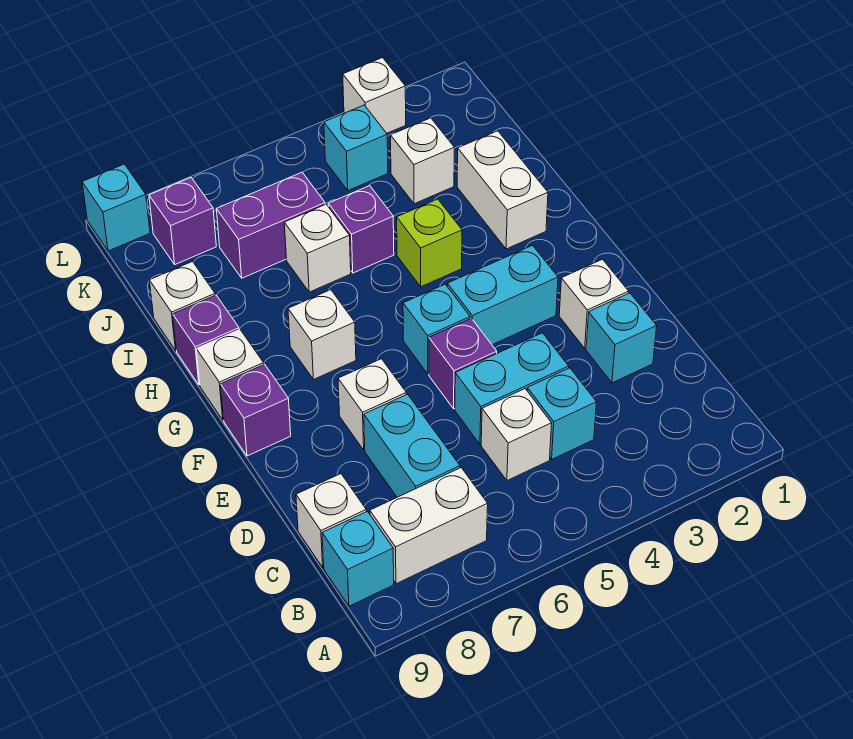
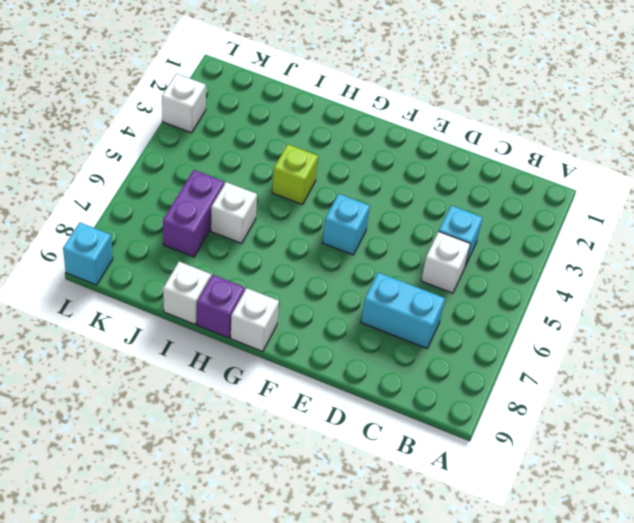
none -> white 1x2 brick [370,468,488,584]
none -> cyan 1x1 brick [322,511,394,606]
none -> white 1x1 brick [296,474,366,567]

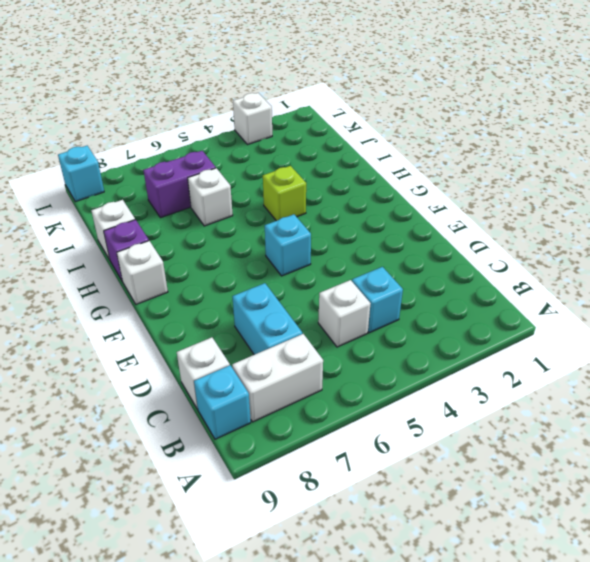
none -> cyan 1x1 brick [586,293,657,383]
none -> cyan 1x2 brick [455,333,569,444]
none -> white 1x1 brick [559,259,629,348]

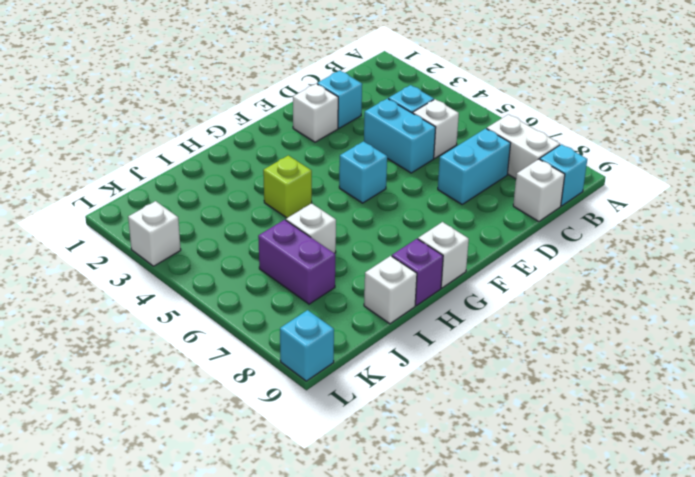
none -> purple 1x1 brick [429,318,497,409]
none -> white 1x1 brick [338,359,406,450]
none -> cyan 1x2 brick [447,245,558,345]

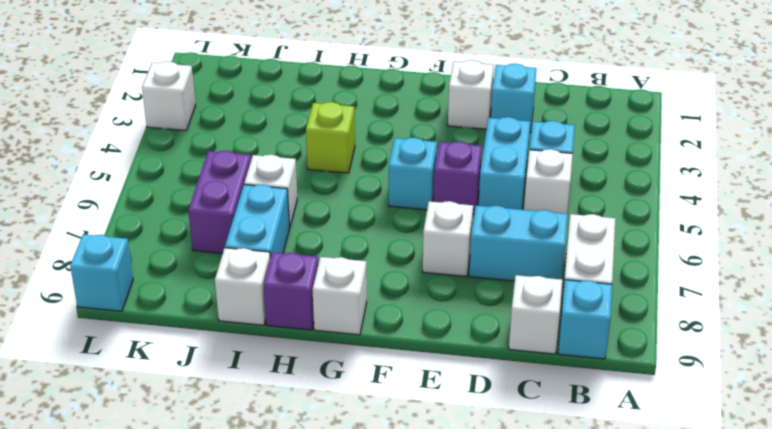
cyan 1x2 brick [225,184,290,258] -> cyan 1x2 brick moved to [447,245,558,345]
none -> purple 1x1 brick [221,364,291,456]
none -> white 1x1 brick [288,290,356,380]
none -> white 1x2 brick [457,131,548,249]

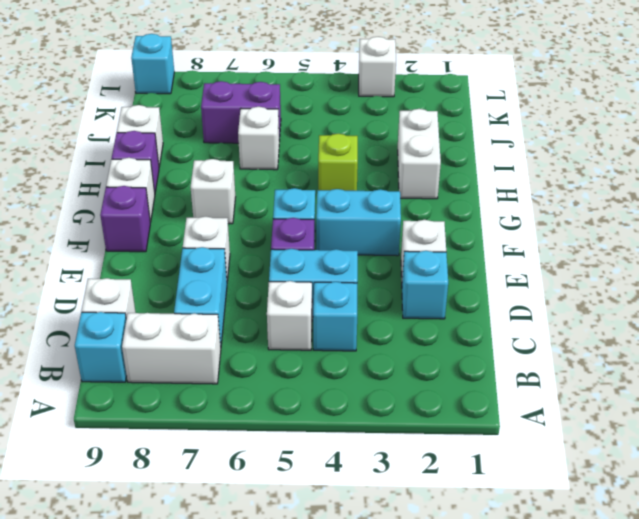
none -> purple 1x1 brick [328,186,394,273]
none -> white 1x1 brick [391,118,454,204]
none -> cyan 1x1 brick [324,105,388,190]

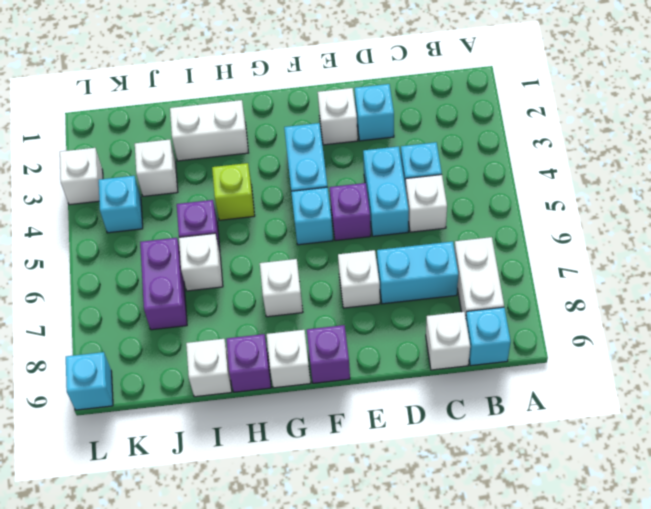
none -> purple 1x1 brick [149,178,216,264]

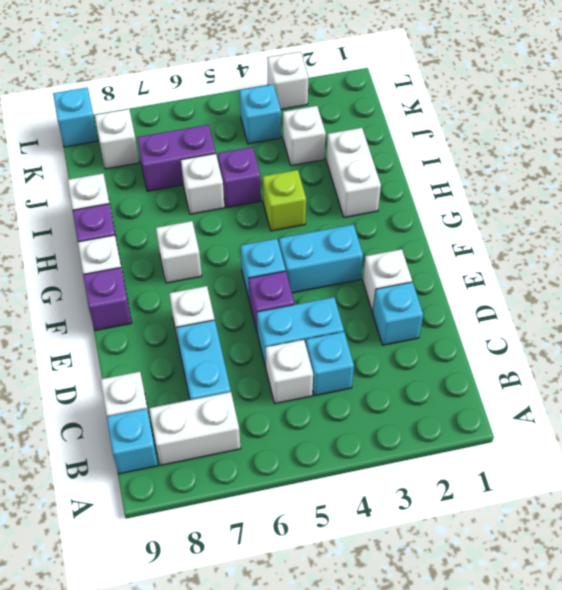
white 1x1 brick [95,109,139,169] -> purple 1x1 brick [149,178,216,264]

